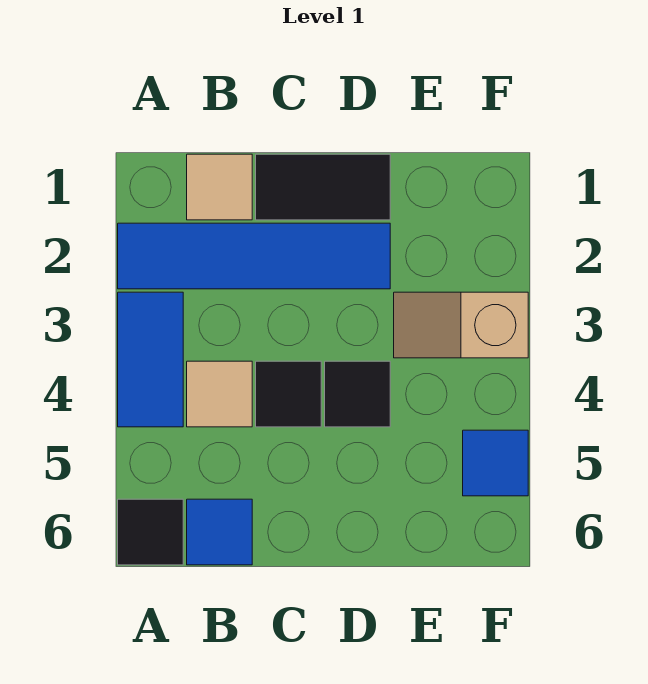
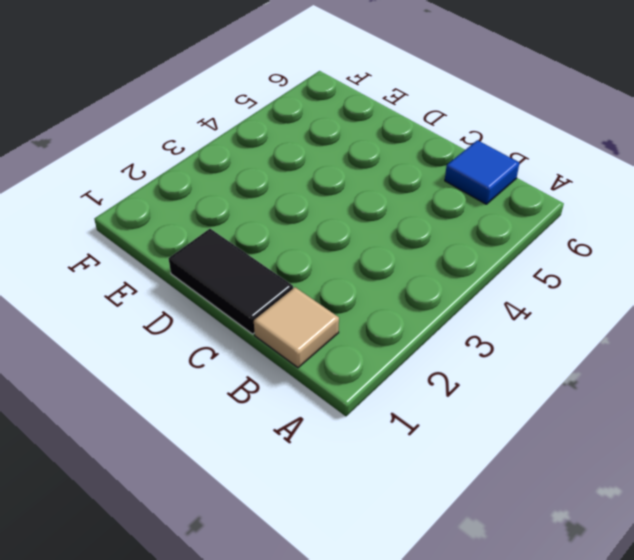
none -> blue 1x4 tile [118,223,390,289]
none -> blue 1x2 tile [118,292,183,427]

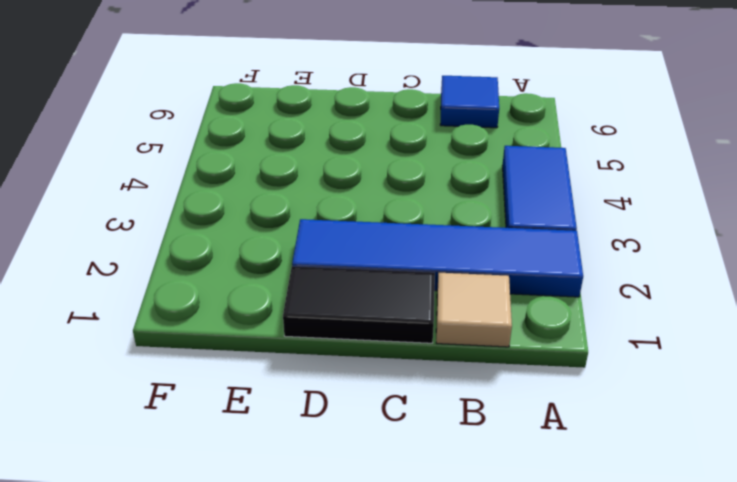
none -> black 1x1 tile [118,499,183,565]
none -> tan 1x1 tile [187,361,252,427]

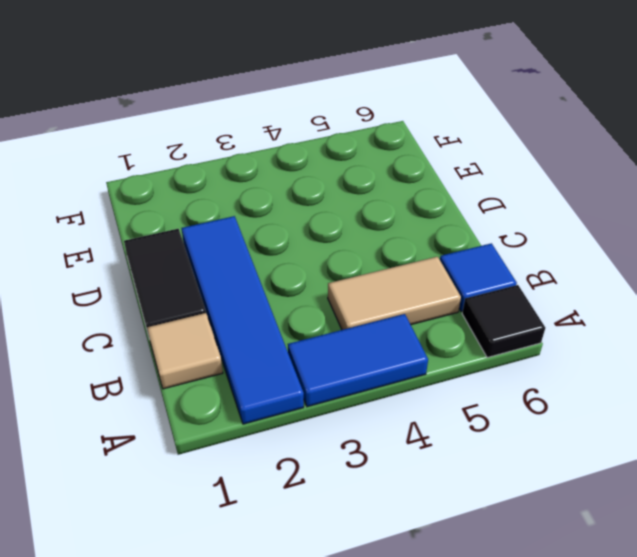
tan 1x2 tile [328,257,461,330] -> tan 1x1 tile [187,361,252,427]
none -> black 1x1 tile [256,361,321,427]
none -> black 1x1 tile [325,361,390,427]

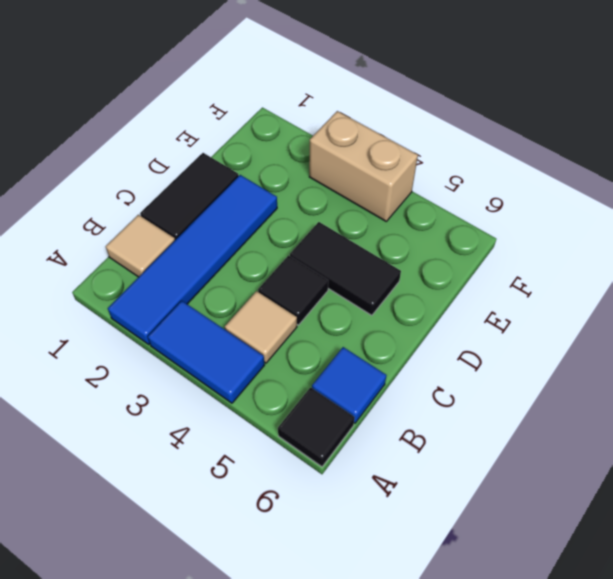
black 1x2 tile [290,222,401,315] -> black 1x1 tile [325,361,390,427]
tan 1x2 brick [309,111,418,221] -> tan 1x2 slope [394,292,528,358]
none -> blue 1x1 tile [463,430,528,496]

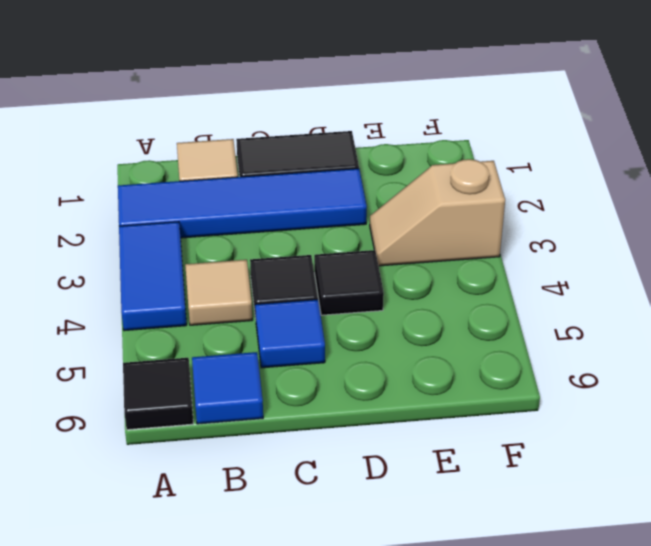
blue 1x1 tile [255,299,325,368] -> blue 1x1 tile moved to [463,430,528,496]

